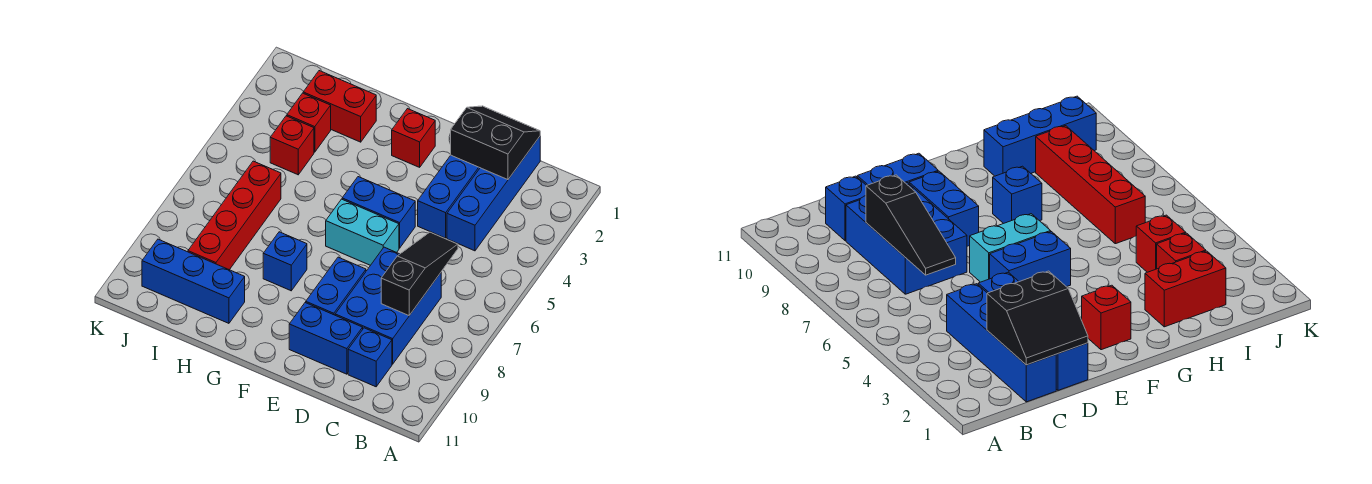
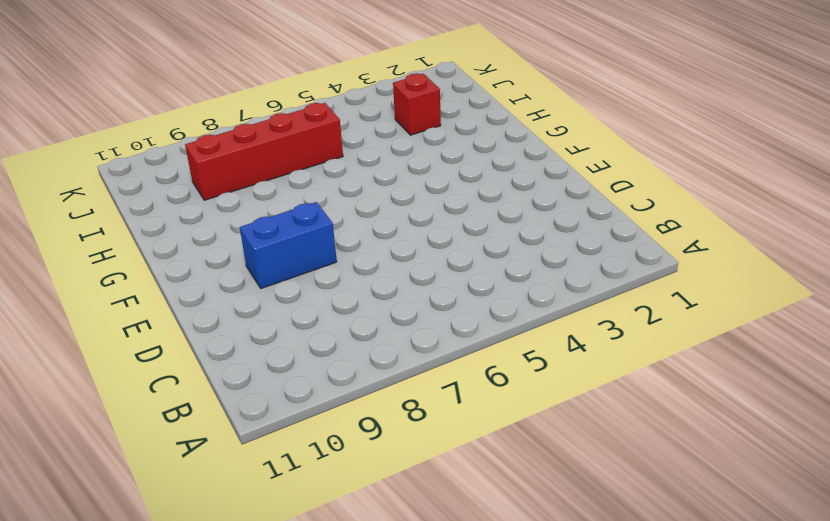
none -> blue 1x4 brick [447,137,540,251]
none -> blue 2x3 brick [335,247,441,364]
none -> blue 1x1 brick [348,328,392,387]

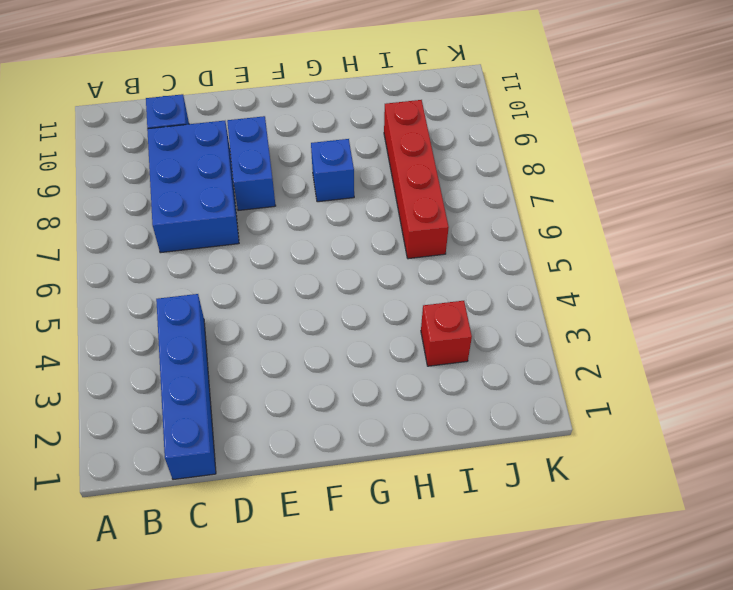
none -> blue 1x4 brick [418,155,480,238]
none -> blue 1x2 brick [289,302,363,374]
none -> blue 1x2 brick [342,177,415,248]

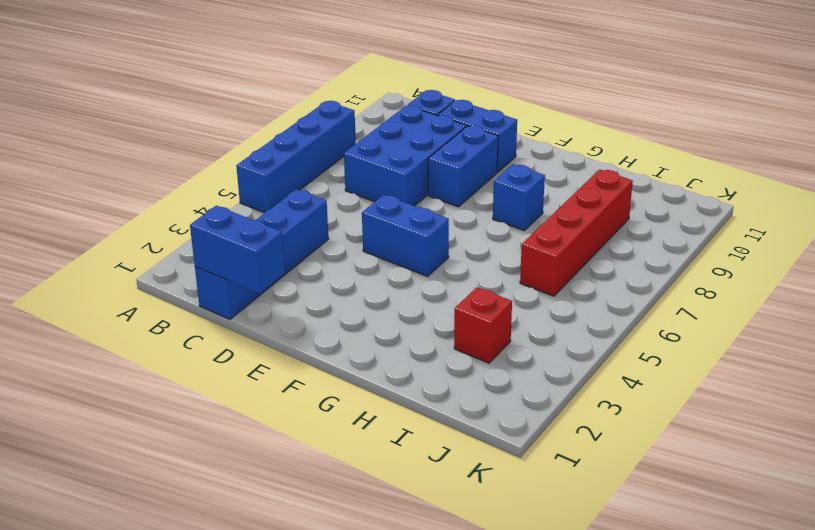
blue 1x4 brick [236,101,356,213] -> blue 1x4 brick moved to [418,155,480,238]
blue 1x2 brick [190,206,285,293] -> black 2x2 slope [451,106,540,180]
none -> cyan 1x2 brick [326,199,399,265]
none -> red 1x1 brick [392,109,435,167]
none -> red 1x2 brick [303,71,376,142]

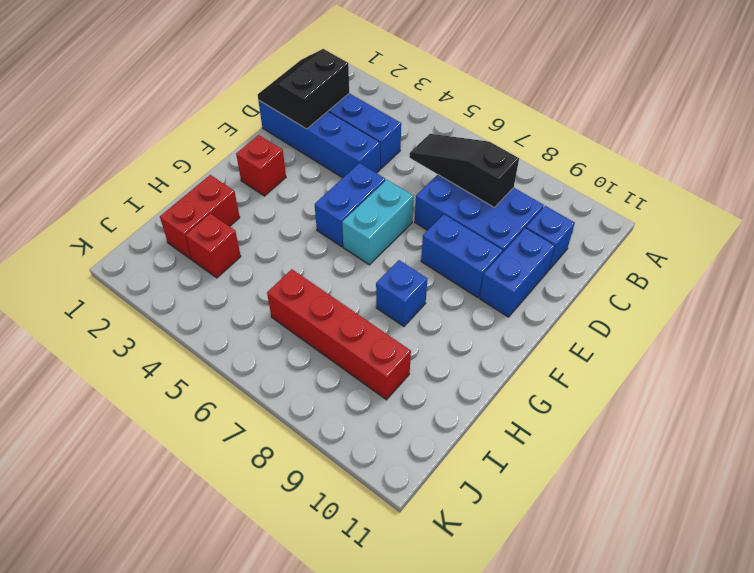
none -> blue 1x3 brick [142,239,245,323]
none -> red 1x1 brick [270,116,314,175]

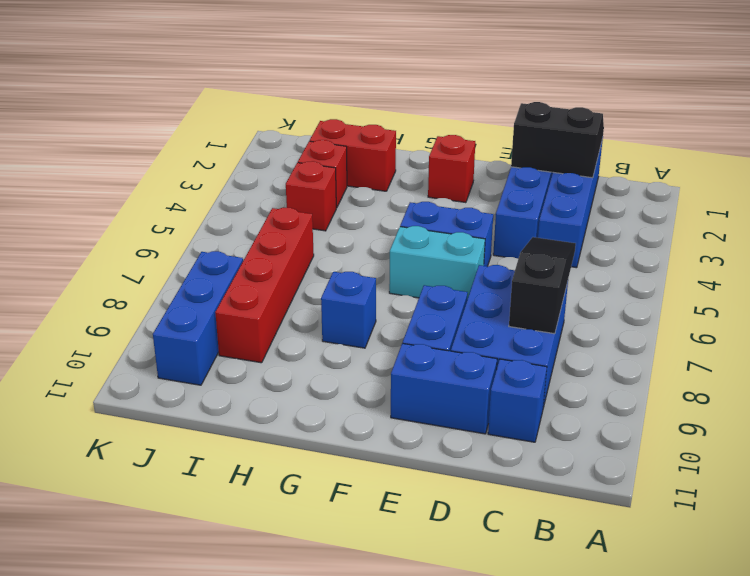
blue 1x3 brick [153,251,243,385] -> blue 1x3 brick turned to [142,239,245,323]

